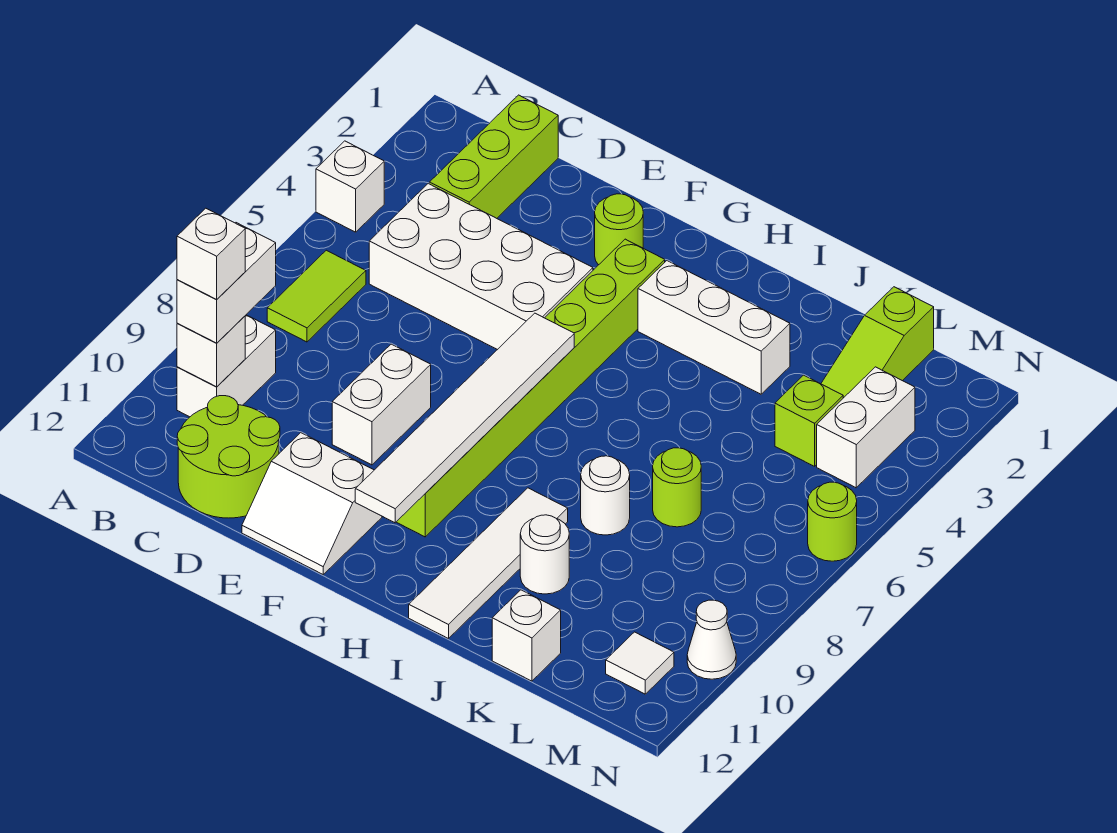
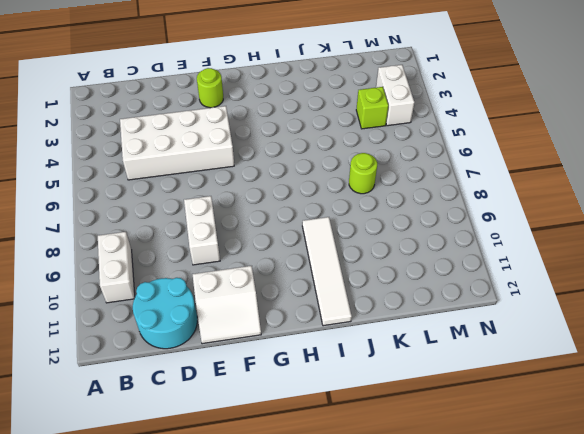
cyan 2x2 round brick [133,278,197,349] -> lime 2x2 round brick [177,396,280,518]
none -> white 1x1 brick [316,141,384,232]
none -> lime 1x2 tile [267,250,366,342]
none -> lime 1x3 brick [430,95,558,218]

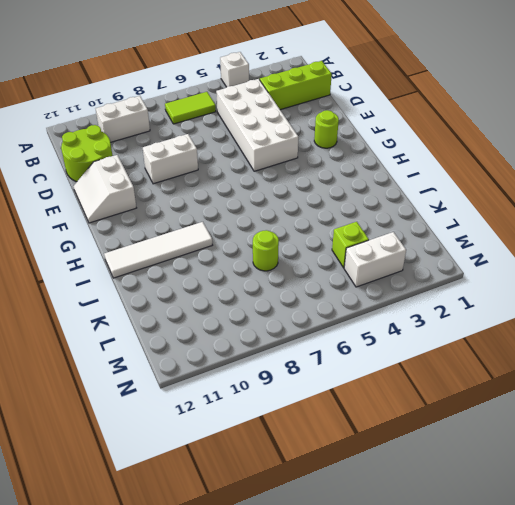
none -> lime 1x8 brick [397,239,665,537]
none -> white 1x3 brick [638,261,790,394]
none -> white 1x1 round brick [581,456,630,535]

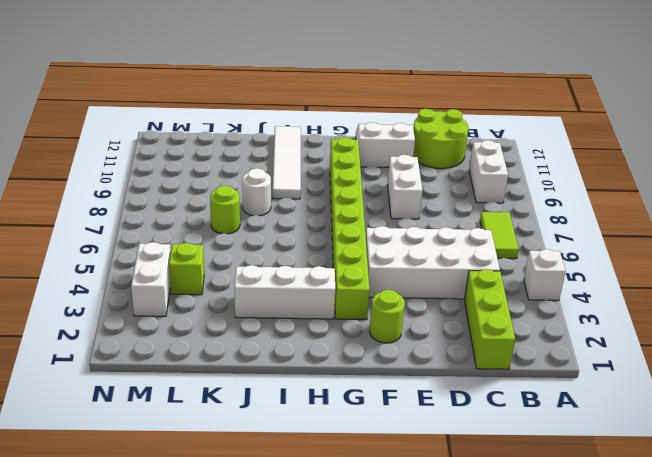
none -> white 1x1 round brick [520,515,569,594]
none -> white 1x1 brick [492,590,561,681]
none -> lime 1x3 slope [821,287,934,398]

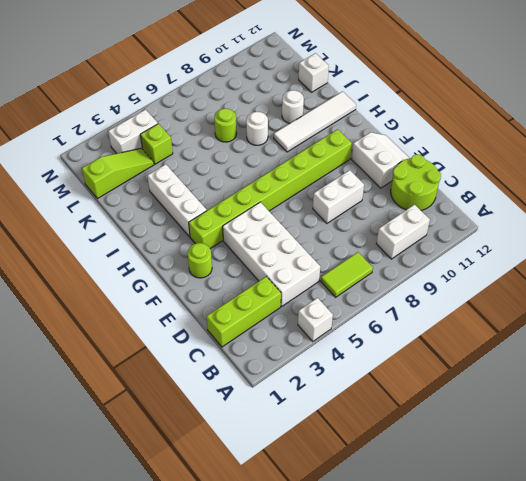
none -> white 1x1 tile [606,632,674,694]
none -> lime 1x1 round brick [808,482,857,561]
none -> white 1x1 cone [687,600,736,679]

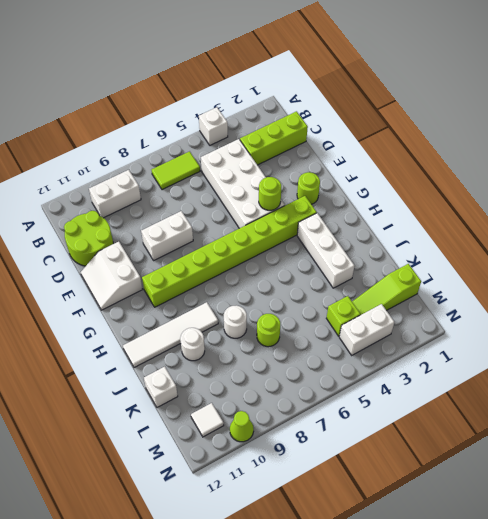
lime 1x1 round brick [259,177,281,210] -> lime 1x1 round brick moved to [808,482,857,561]
lime 1x1 cone [230,411,254,442] -> white 1x1 cone [687,600,736,679]
none -> white 1x1 brick [177,316,245,387]
none -> white 1x6 tile [355,313,574,523]
none -> white 1x2 brick [177,223,276,343]

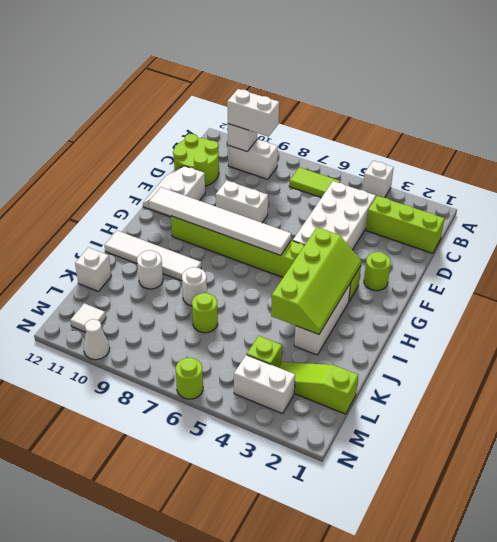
lime 2x4 slope [271,227,361,334] -> none
none -> white 1x1 brick [177,208,245,300]

